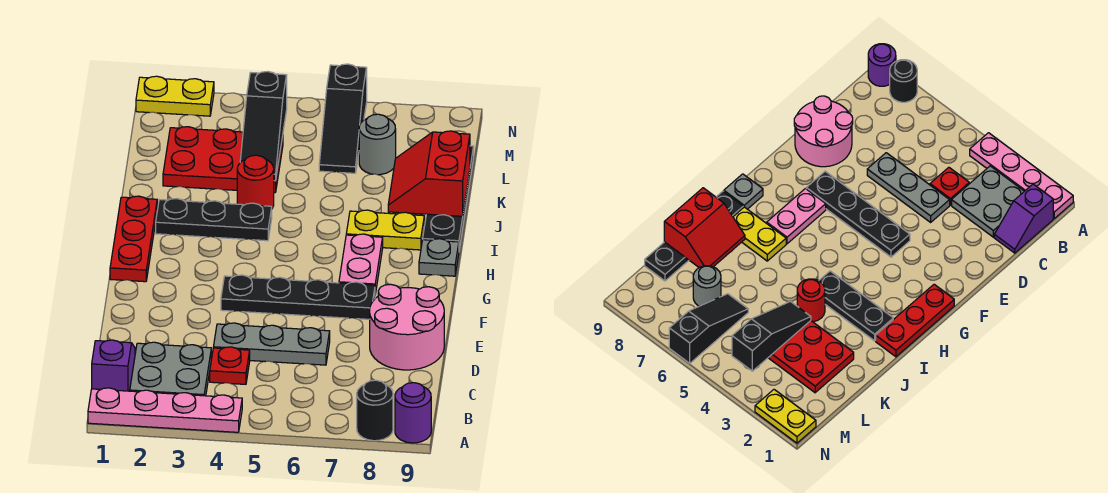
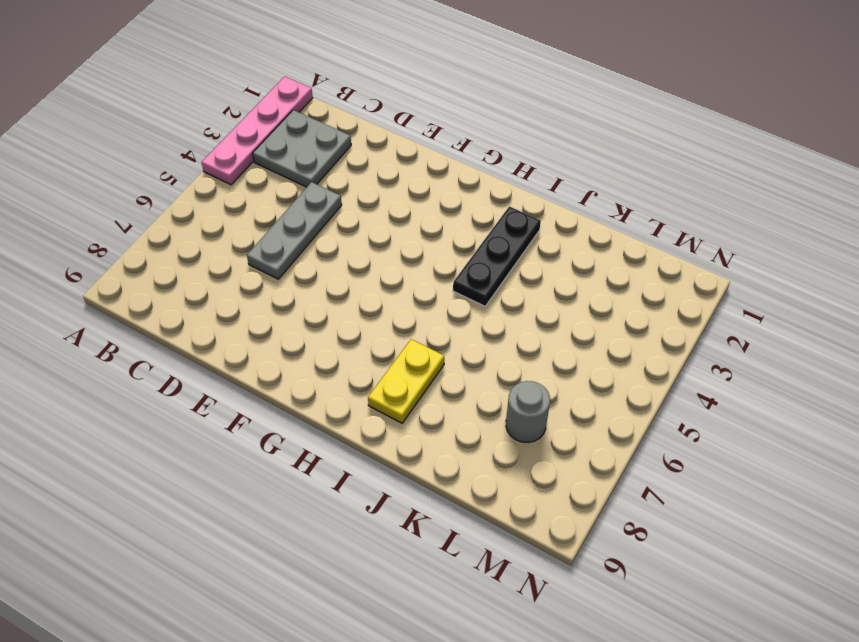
none -> black 1x1 round brick [357,380,393,441]
none -> purple 1x1 round brick [395,383,431,443]
none -> purple 1x2 slope [92,340,135,391]

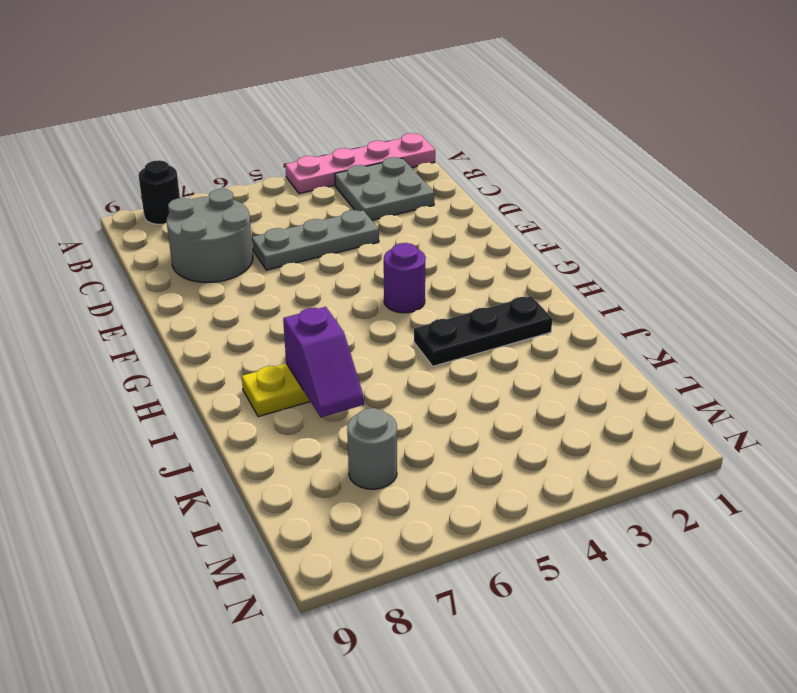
grey 2x2 round brick [167,189,253,283] -> pink 2x2 round brick [370,284,444,370]
purple 1x1 round brick [384,243,426,313] -> purple 1x1 round brick moved to [395,383,431,443]
purple 1x2 slope [283,307,364,417] -> purple 1x2 slope moved to [92,340,135,391]
none -> red 1x1 plate [210,347,250,384]
none -> black 1x4 plate [221,275,375,319]
none -> red 1x3 plate [110,196,157,282]

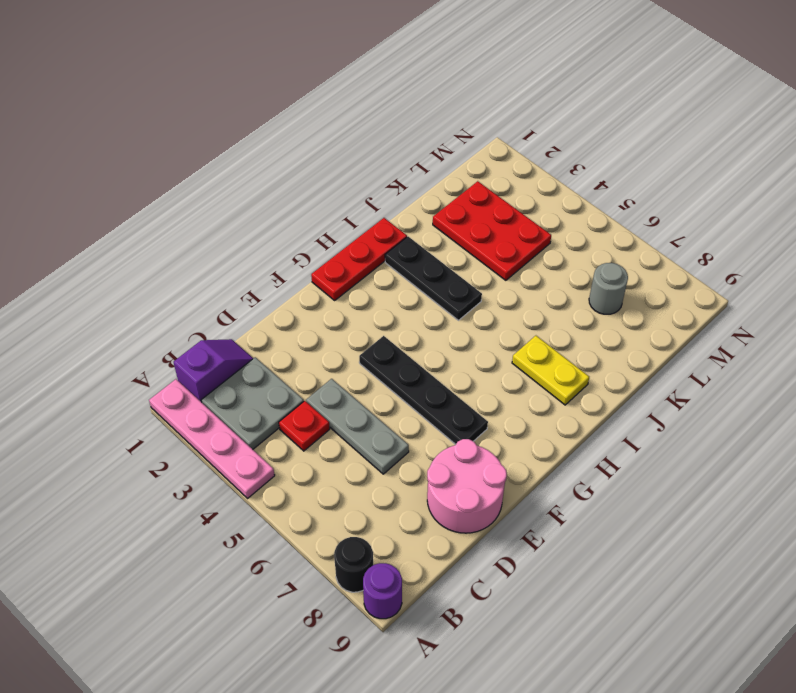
none -> pink 1x2 plate [339,234,383,294]
none -> grey 1x1 plate [419,239,459,276]
none -> black 1x4 plate [423,146,474,249]

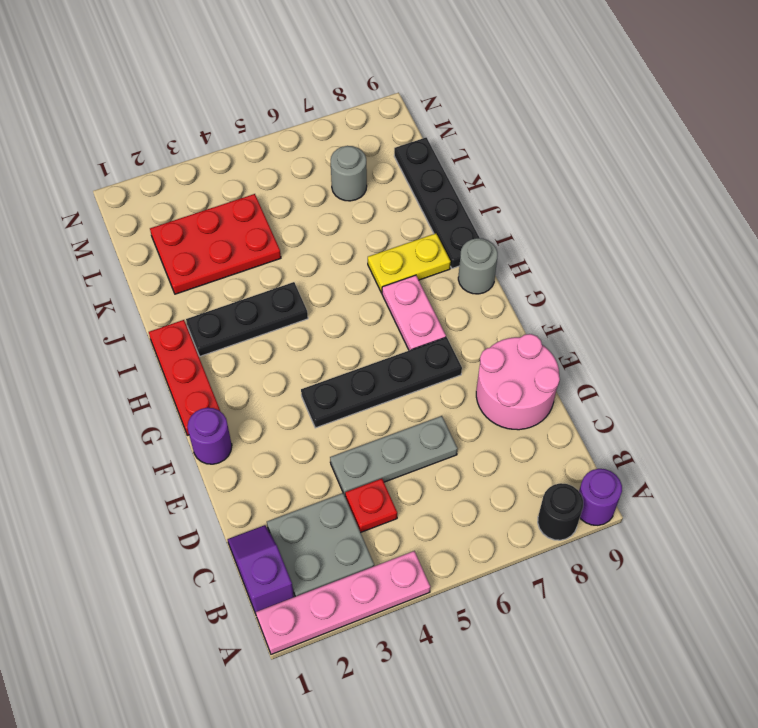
purple 1x1 round brick [187,408,232,464] -> none
grey 1x1 round brick [458,238,498,294] -> grey 1x1 plate [419,239,459,276]
none -> red 1x1 round brick [237,155,274,208]
none -> black 1x3 slope [319,64,367,173]
none -> yellow 1x2 plate [136,76,214,116]

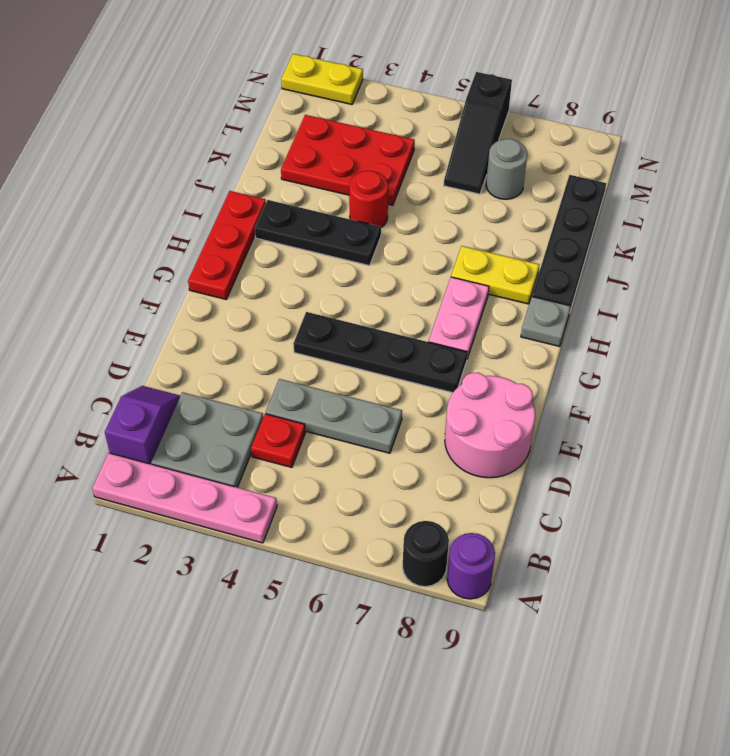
none -> red 2x2 slope [388,131,470,216]
none -> black 1x3 slope [240,71,287,181]

